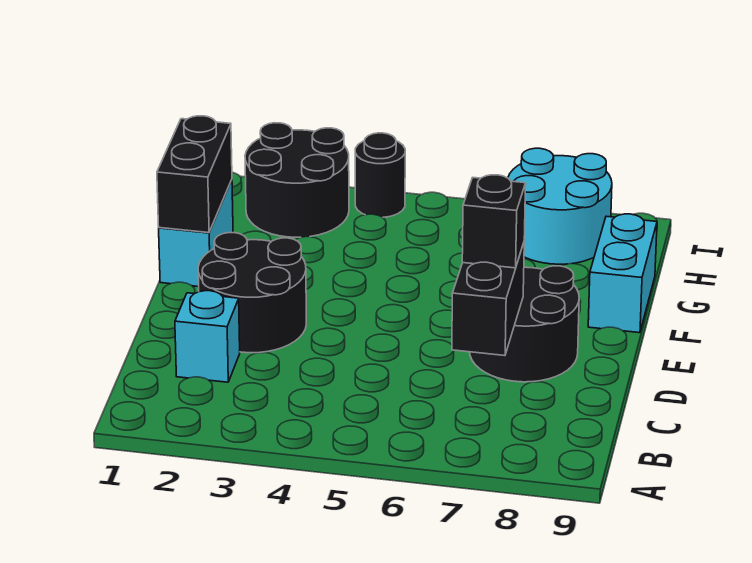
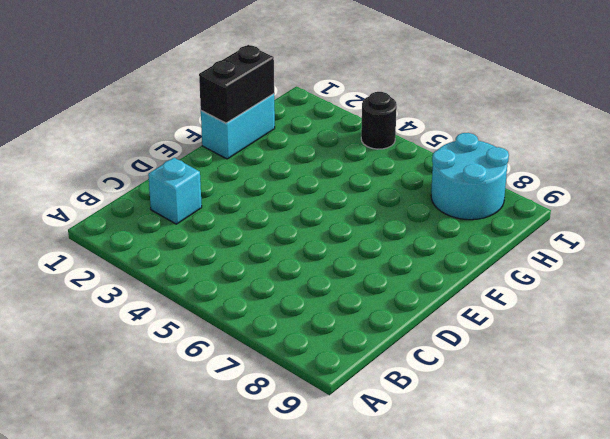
none -> black 2x2 round brick [198,233,306,353]
none -> black 2x2 round brick [470,266,579,382]

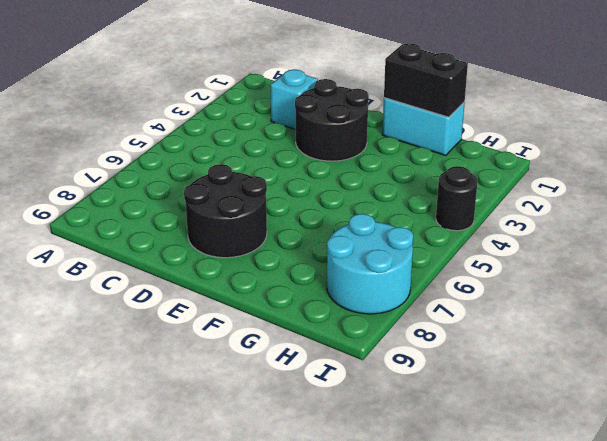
none -> cyan 1x2 brick [588,214,657,333]
none -> black 2x2 round brick [245,123,349,237]

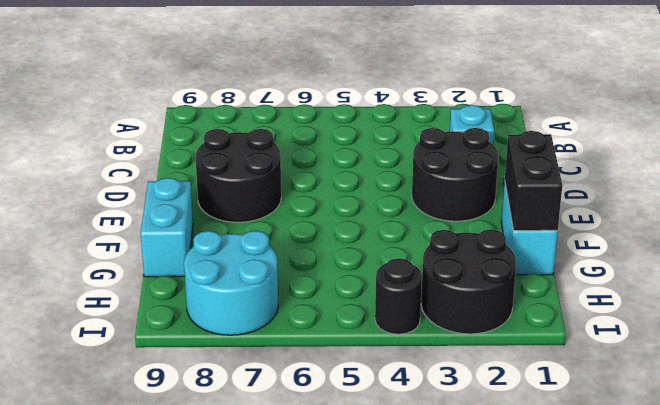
none -> black 1x2 brick [452,243,524,356]
none -> black 1x1 brick [462,175,526,268]

